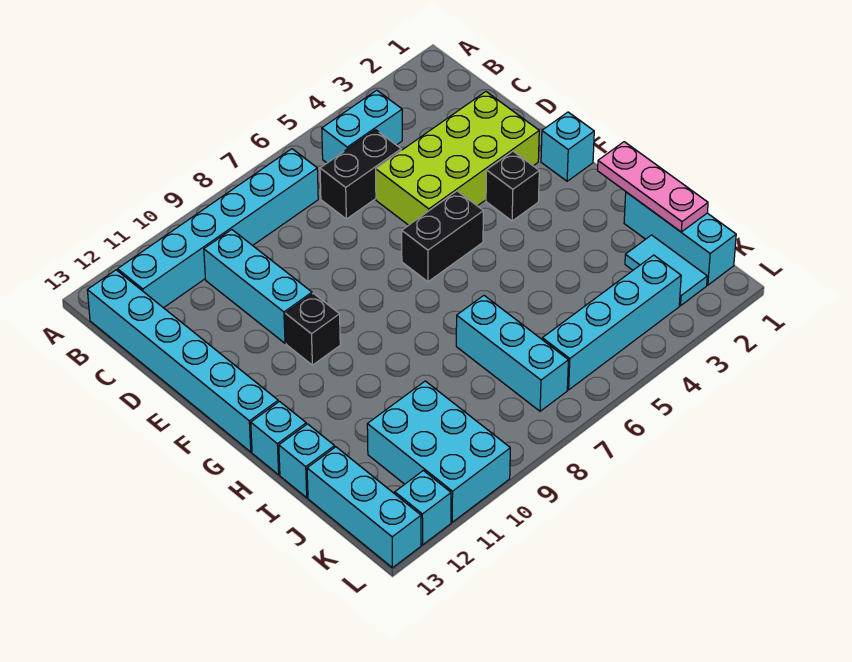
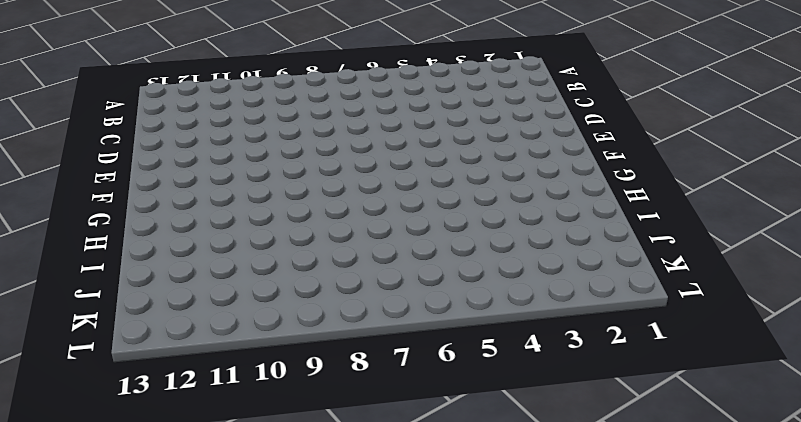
none -> cyan 1x2 brick [322,90,402,163]
none -> cyan 1x6 brick [118,149,318,308]
none -> cyan 1x6 brick [87,270,278,452]

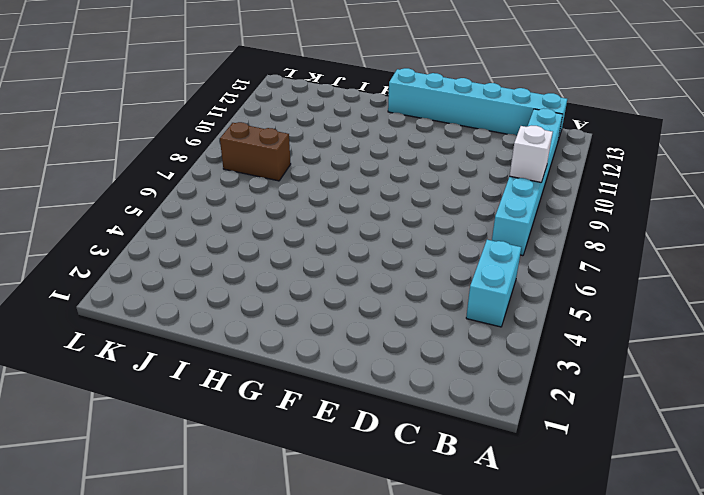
white 1x1 brick [510,126,553,182] -> none
brown 1x2 brick [220,122,291,181] -> none
none -> black 1x2 brick [320,130,401,219]
none -> cyan 1x3 brick [204,230,312,343]
none -> lime 2x4 brick [376,92,539,225]

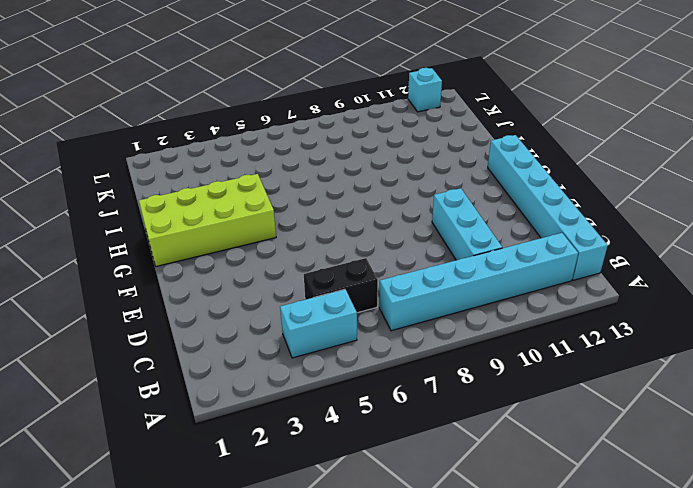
lime 2x4 brick [139,174,276,266] -> lime 2x4 brick moved to [376,92,539,225]
none -> cyan 1x1 brick [541,112,594,181]
none -> black 1x1 brick [486,151,539,221]
none -> black 1x2 brick [402,191,483,282]

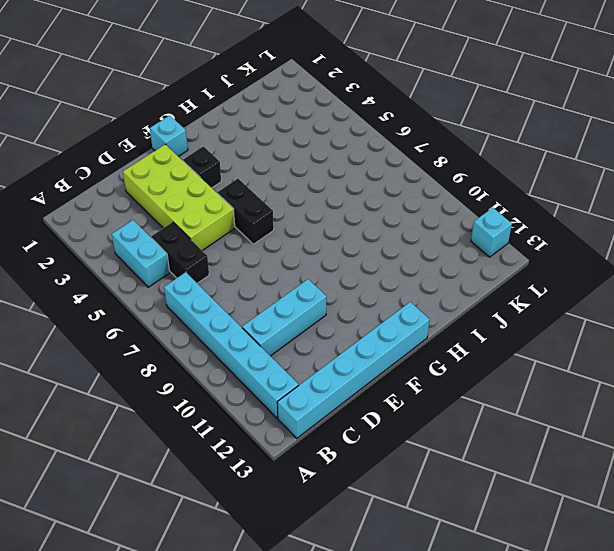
none -> black 1x1 brick [285,293,340,365]
none -> cyan 1x1 brick [251,402,306,475]
none -> cyan 1x3 brick [624,192,736,285]

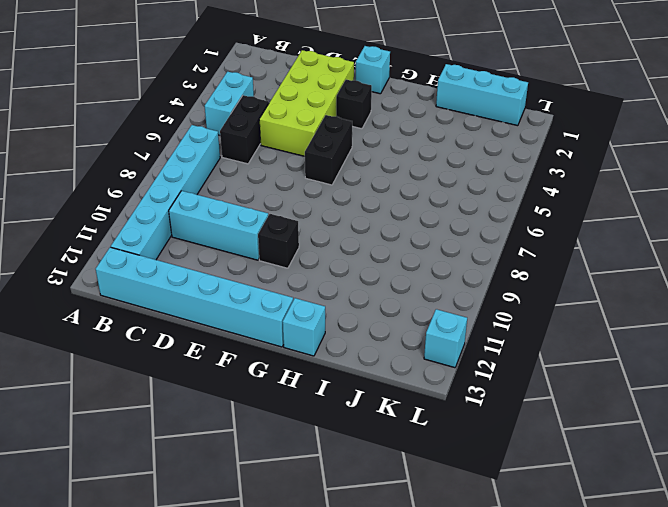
none -> cyan 1x3 brick [456,296,568,411]
none -> cyan 1x1 brick [279,424,335,498]
none -> cyan 1x2 tile [625,235,707,306]

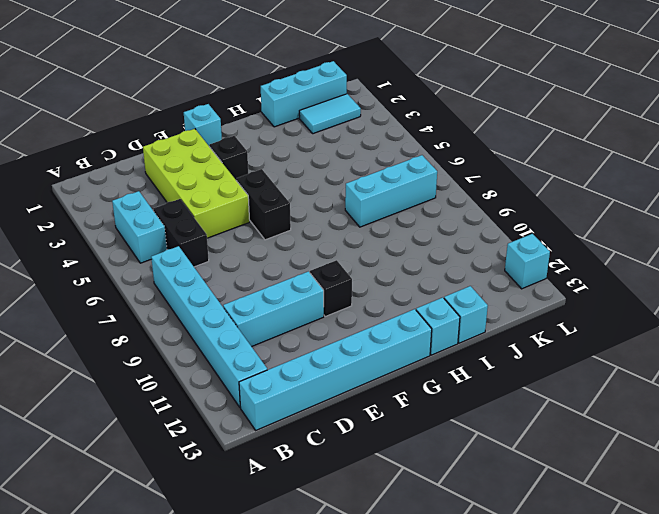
none -> cyan 2x3 brick [367,381,510,522]
none -> cyan 1x3 brick [307,447,421,568]
none -> cyan 1x4 brick [542,255,681,390]

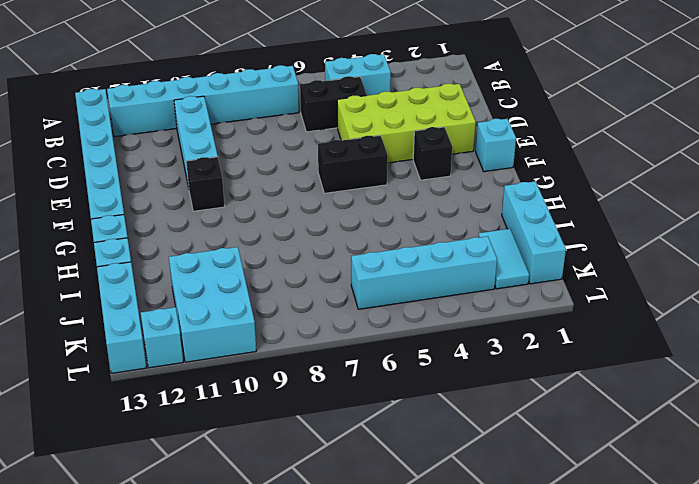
none -> cyan 1x3 brick [456,296,568,411]
none -> pink 1x3 plate [598,142,708,232]

